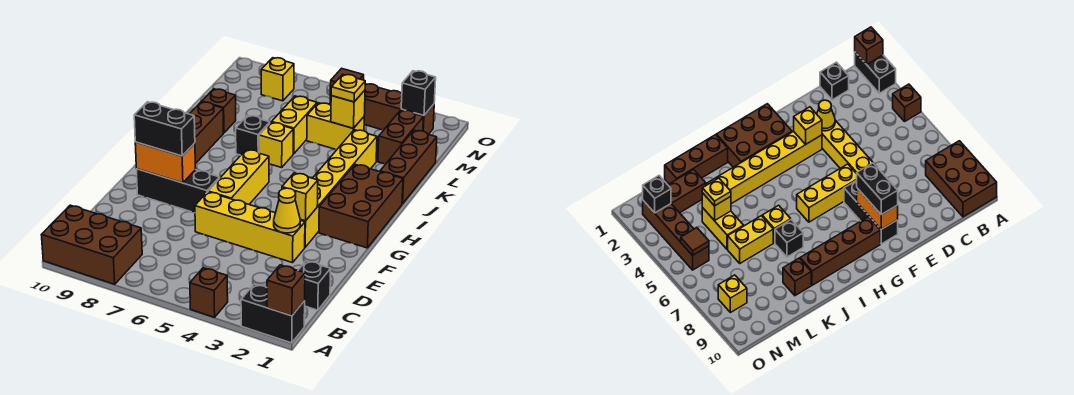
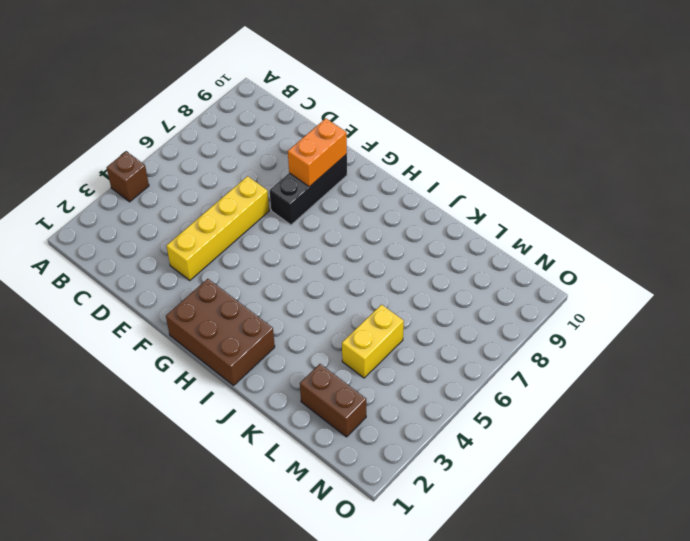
none -> black 1x2 brick [241,284,305,343]
none -> brown 2x3 brick [41,205,142,284]
none -> black 1x1 brick [298,261,331,310]

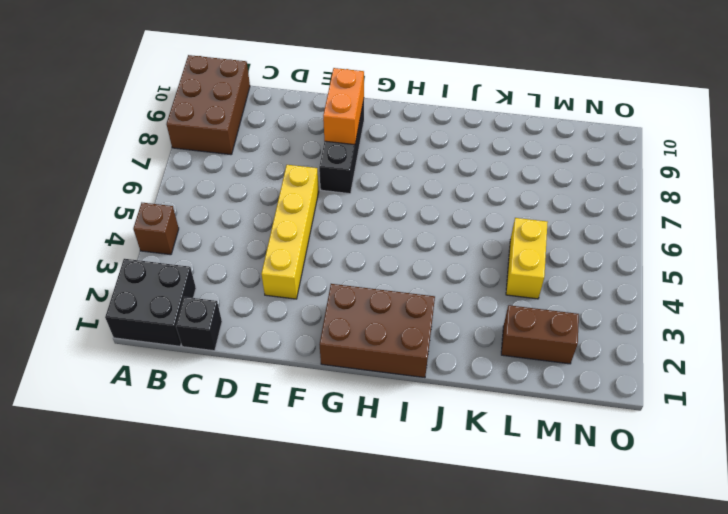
black 2x2 brick [105,259,196,346] -> black 1x2 brick [241,284,305,343]
none -> yellow 1x6 brick [301,130,377,247]
none -> yellow 1x3 brick [208,149,269,204]
none -> brown 1x4 brick [190,102,223,164]

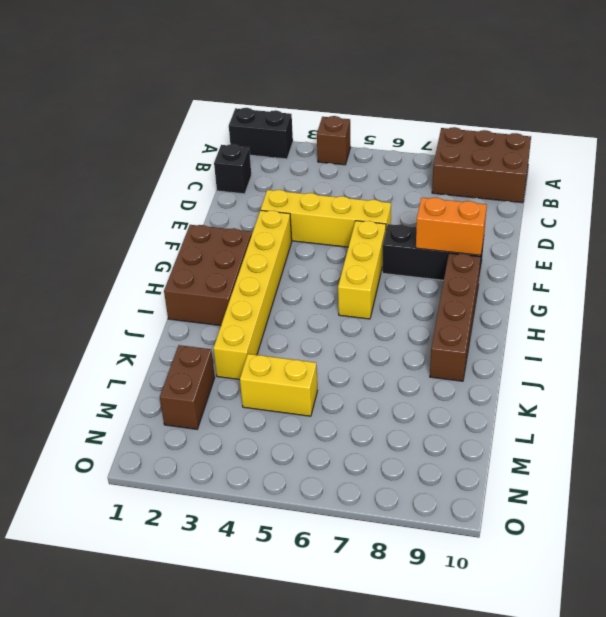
none -> brown 1x3 brick [380,130,437,204]
none -> yellow 1x1 brick [259,122,293,167]
none -> black 1x1 brick [236,115,270,155]

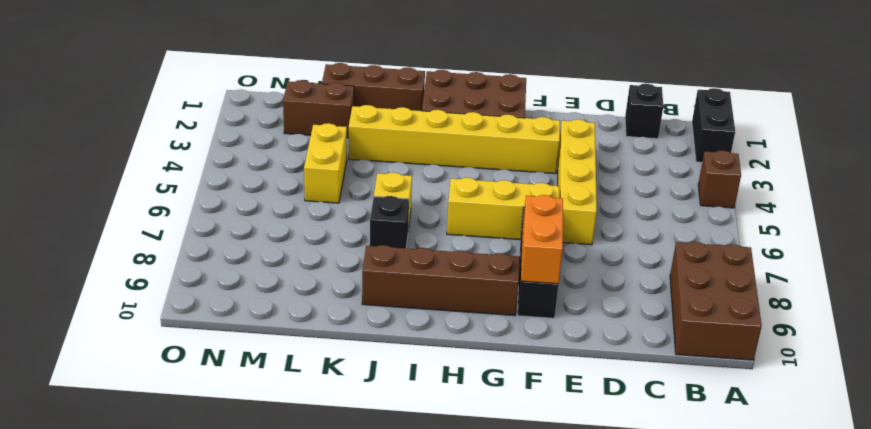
none -> yellow 1x2 brick [272,96,317,154]
none -> brown 1x1 brick [202,89,236,133]
none -> brown 1x4 brick [330,84,434,134]

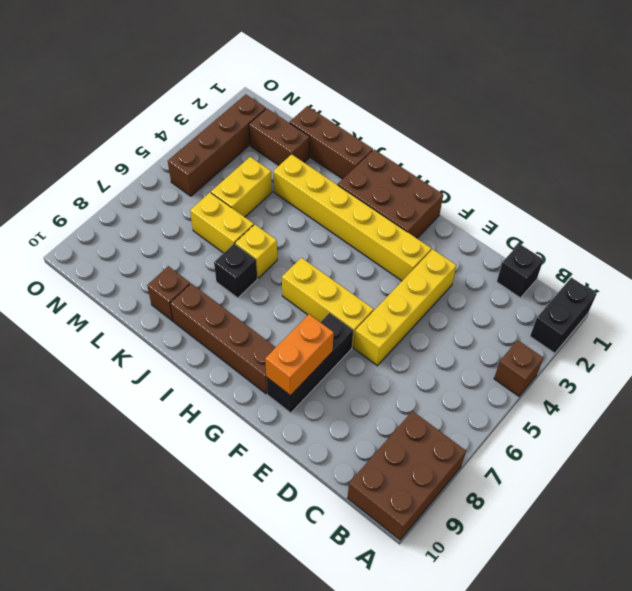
none -> yellow 1x1 brick [261,58,294,101]
none -> brown 1x1 brick [267,265,305,316]
none -> yellow 1x1 cone [274,188,301,233]

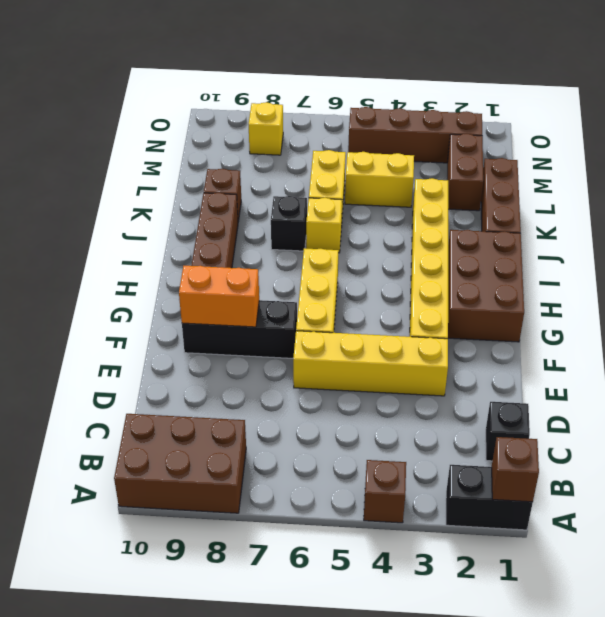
none -> yellow 1x1 cone [274,188,301,233]
none -> yellow 1x1 brick [282,173,318,221]
none -> yellow 1x1 brick [331,90,365,128]

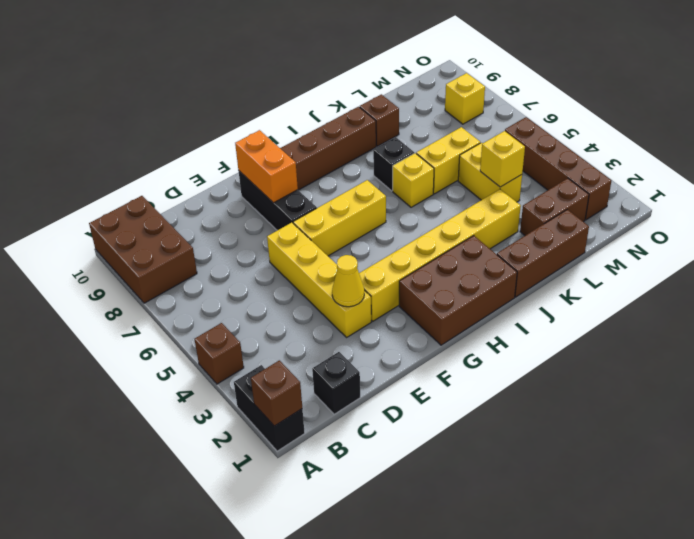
none -> yellow 1x1 brick [282,173,318,221]
none -> black 1x1 brick [401,71,436,116]
none -> brown 1x1 tile [330,68,364,89]

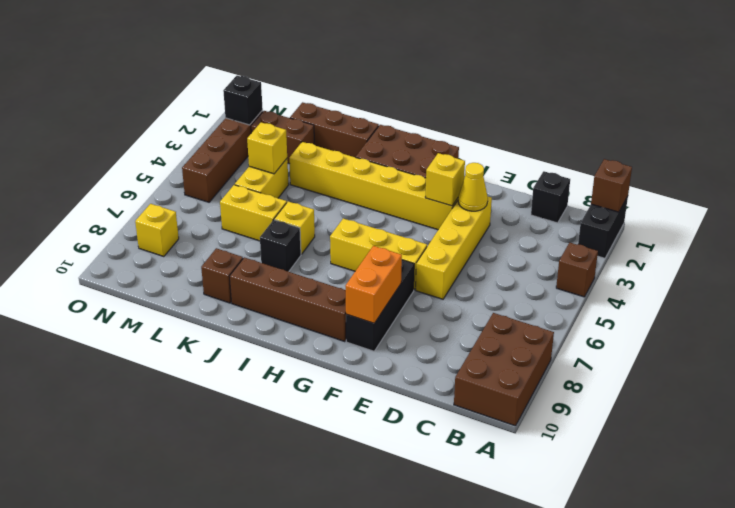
none -> brown 1x1 tile [330,68,364,89]
none -> black 1x2 brick [134,102,195,156]
none -> yellow 1x1 plate [331,74,365,102]

